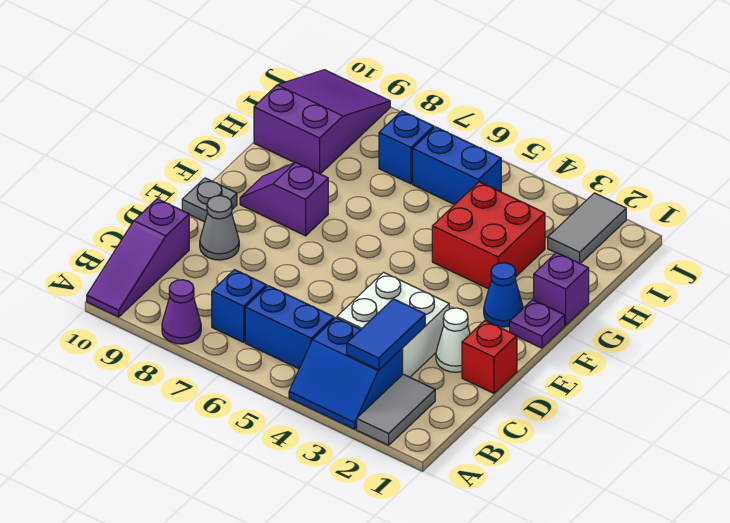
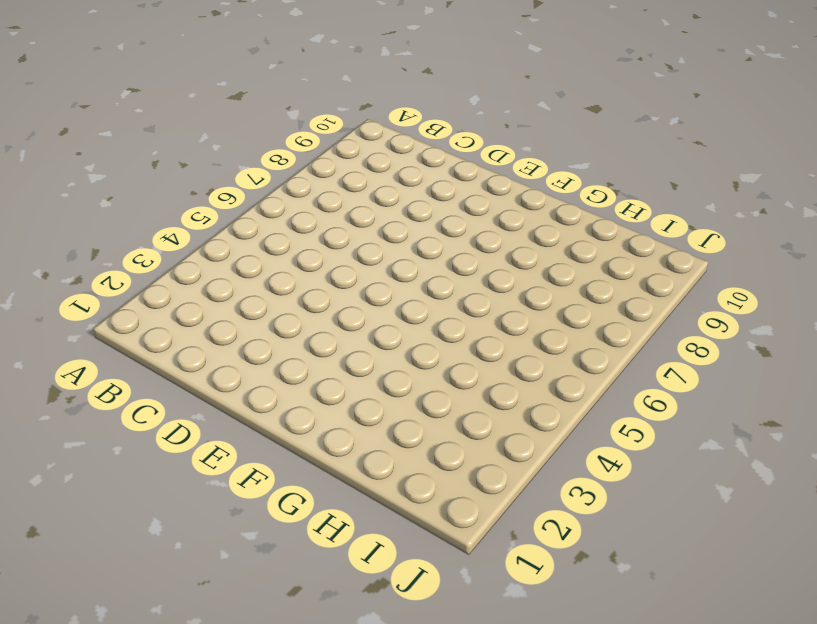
none -> grey 1x2 tile [357,374,435,445]
none -> blue 2x2 slope [289,318,402,429]
none -> purple 1x1 cone [162,280,201,344]

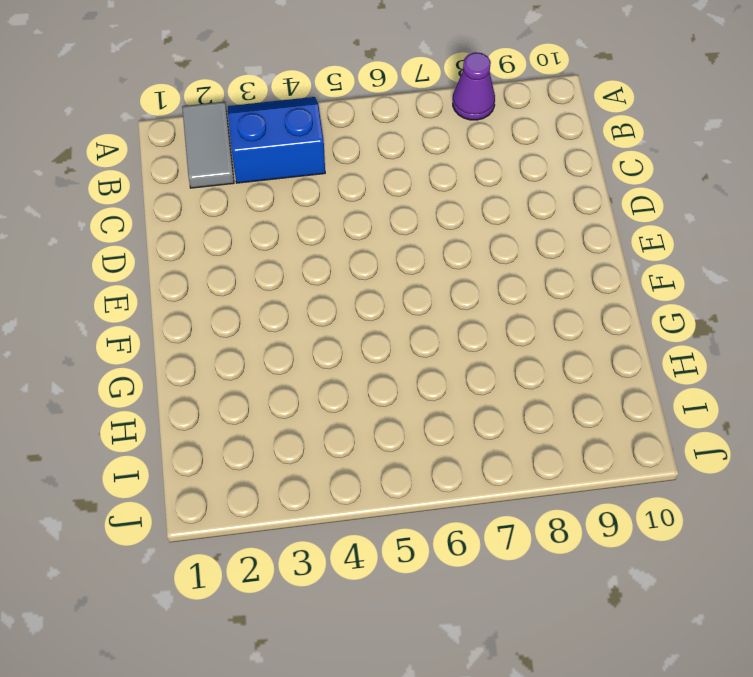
none -> purple 1x3 slope [87,199,189,317]
none -> blue 1x2 brick [245,286,334,369]
none -> blue 1x1 brick [212,270,267,342]

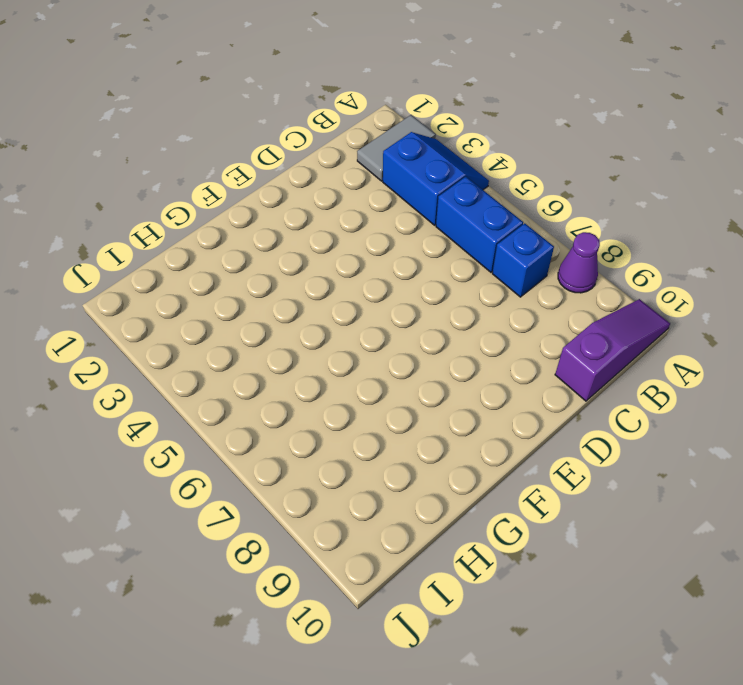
none -> white 2x2 brick [337,272,449,377]
none -> red 1x1 brick [462,321,517,393]
none -> white 1x1 cone [436,308,470,372]

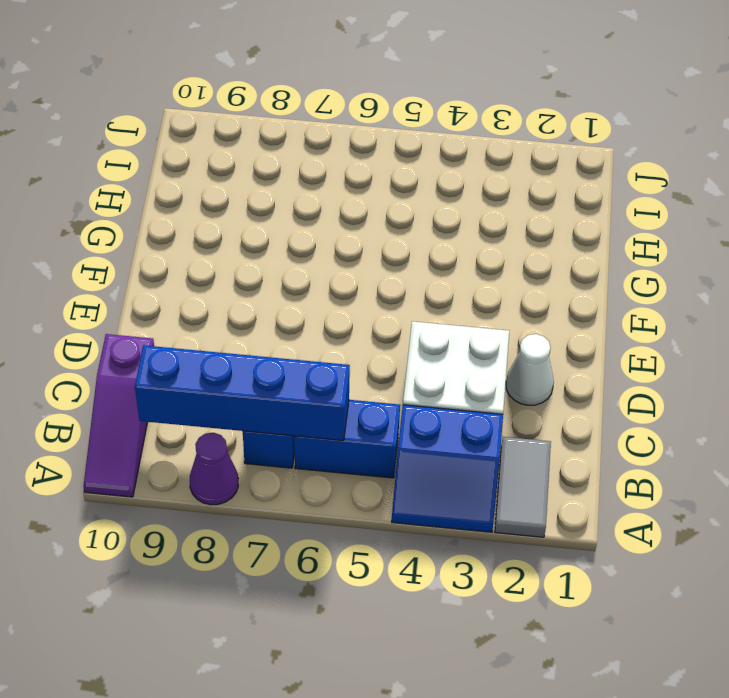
blue 1x4 brick [135,345,350,441] -> none
none -> red 1x1 brick [462,321,517,393]
none -> grey 1x1 cone [200,196,239,260]
none -> grey 1x1 plate [182,178,237,222]

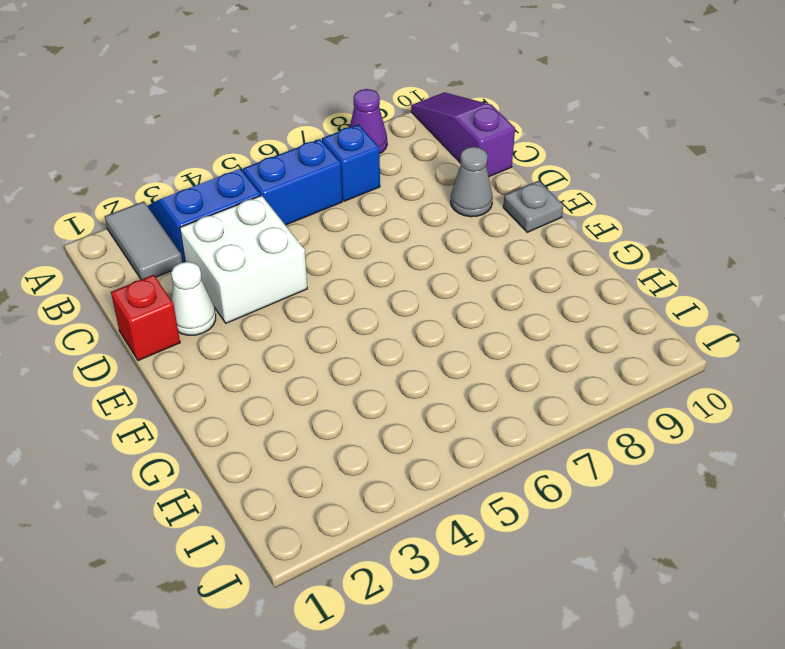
none -> purple 1x1 plate [510,300,565,348]
none -> blue 1x1 cone [484,263,523,327]
none -> purple 1x2 slope [240,162,328,236]

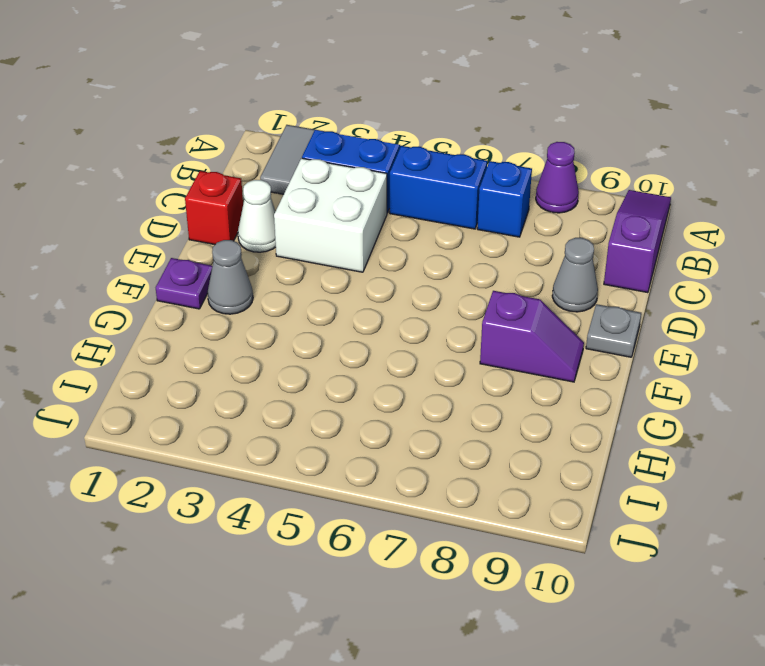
grey 1x1 cone [207,240,253,314] -> blue 1x1 cone [484,263,523,327]
none -> purple 1x1 brick [534,253,589,325]
none -> red 2x2 brick [432,182,545,289]
none -> purple 2x3 slope [254,70,390,174]

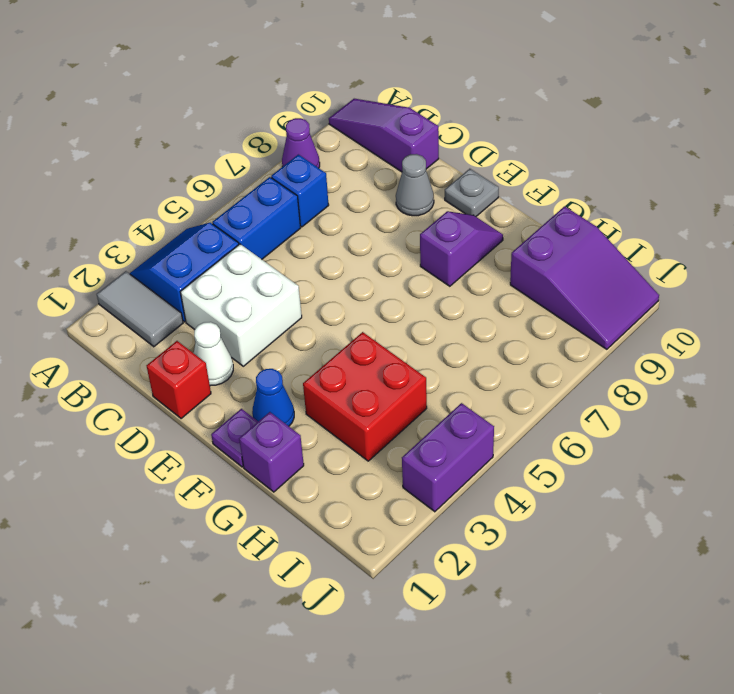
purple 1x2 brick [402,403,494,512] -> none
none -> grey 1x2 tile [548,193,626,264]
none -> blue 1x2 brick [413,127,501,205]
none -> blue 1x1 brick [379,111,434,184]

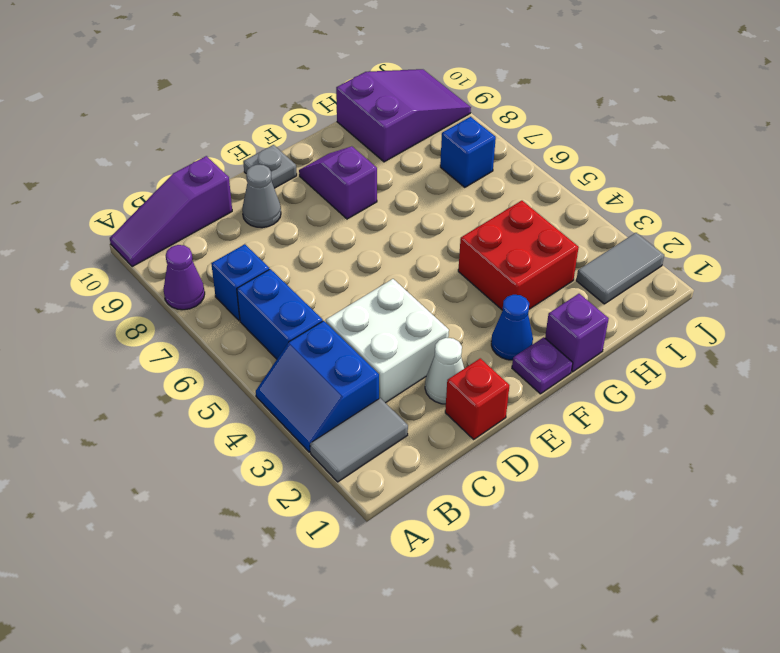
none -> blue 1x2 brick [413,127,501,205]
none -> blue 1x2 tile [347,299,425,370]

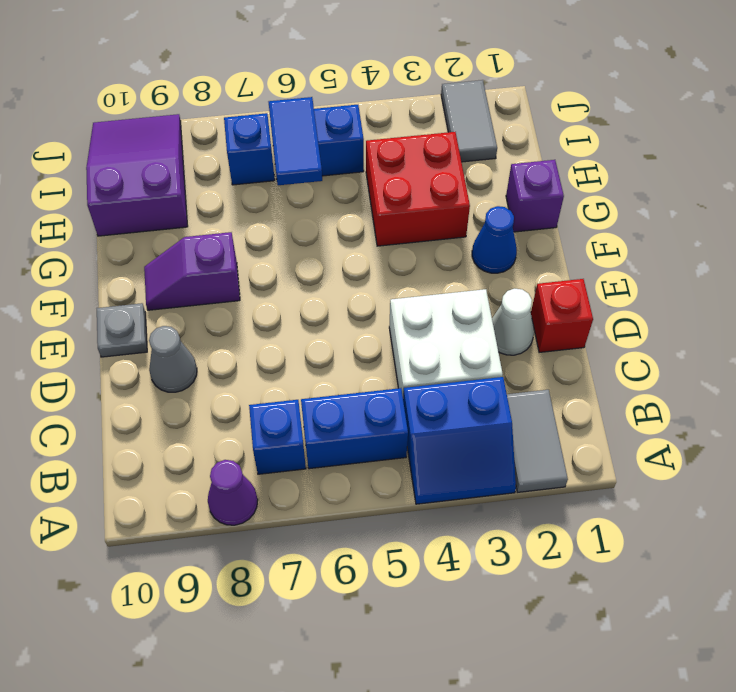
blue 1x2 tile [269,97,322,185] -> blue 1x2 tile moved to [347,299,425,370]
none -> purple 1x3 slope [87,199,189,317]
none -> purple 1x1 plate [510,300,565,348]

